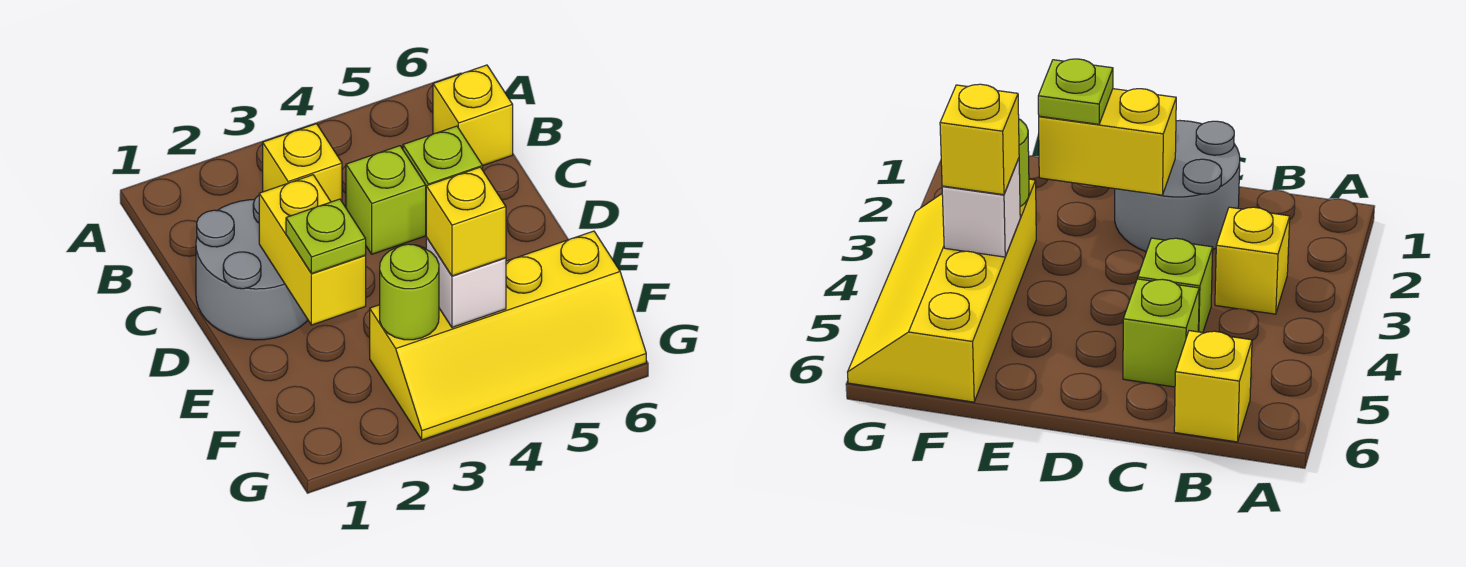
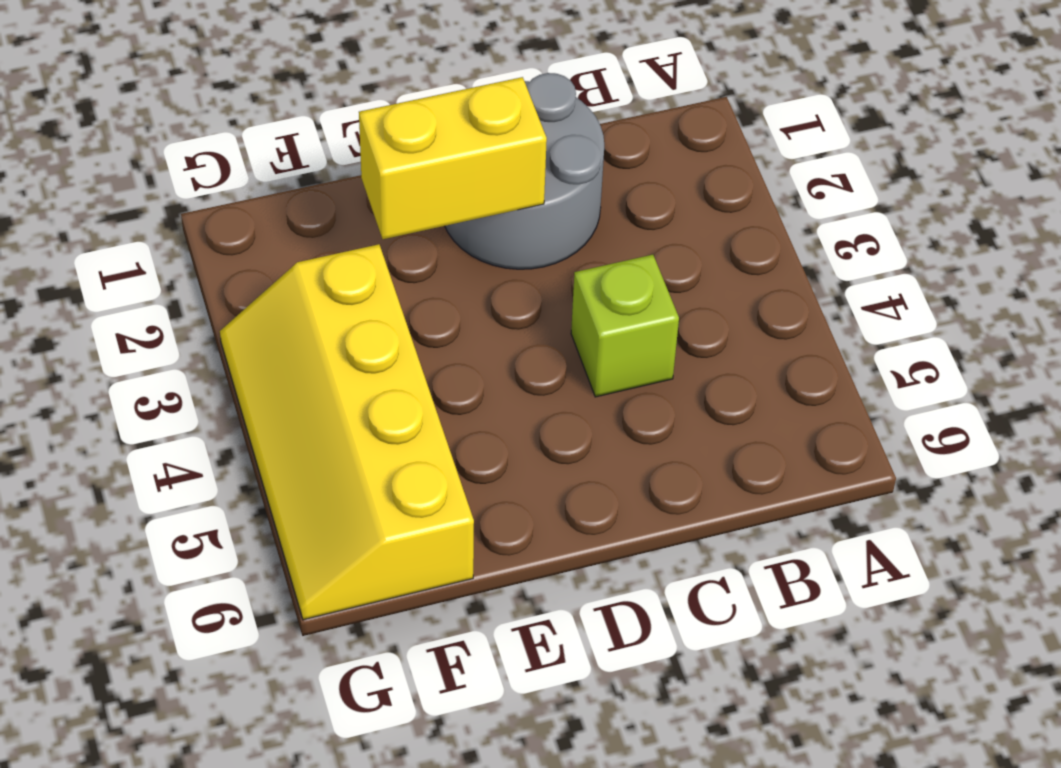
none -> yellow 1x1 brick [263,124,342,202]
none -> yellow 1x1 brick [433,65,513,165]

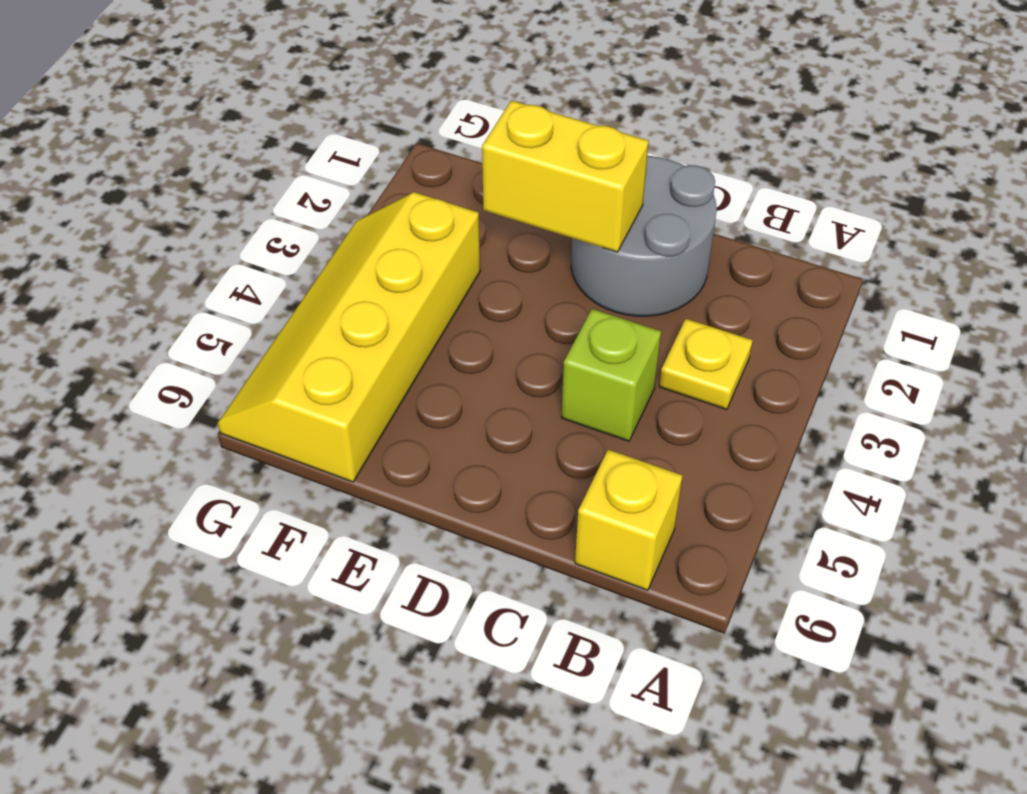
yellow 1x1 plate [659,319,753,410] -> yellow 1x1 brick [263,124,342,202]
none -> lime 1x1 brick [403,126,483,186]
none -> lime 1x1 round brick [380,244,439,340]

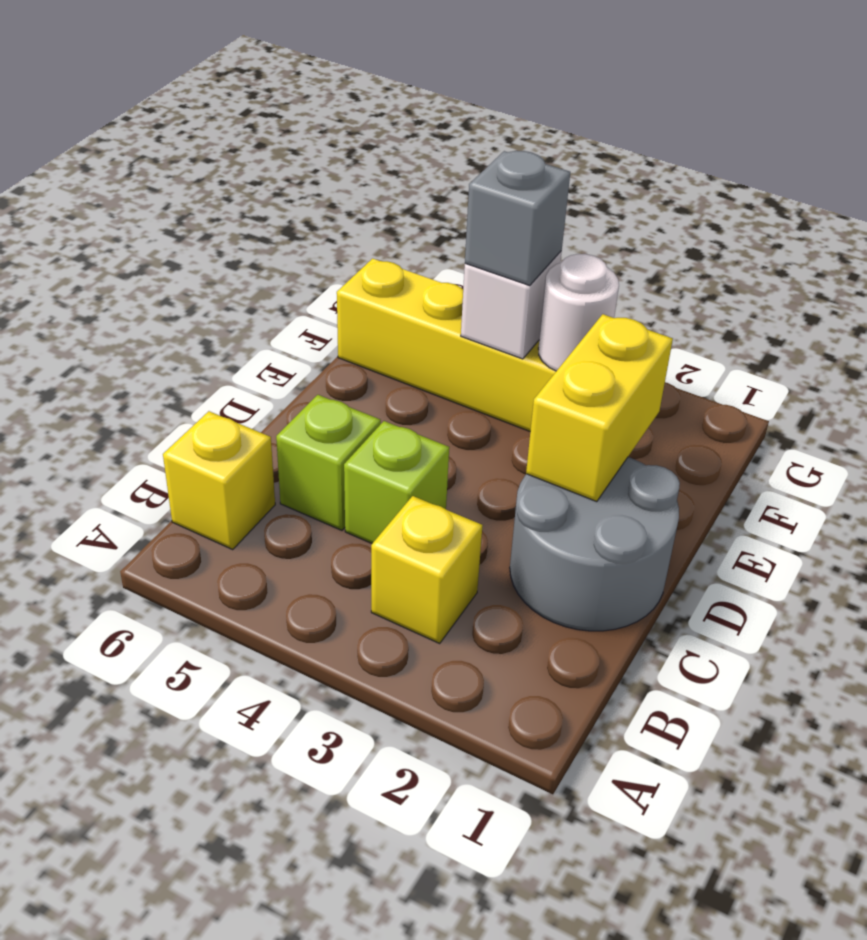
white 1x1 round brick [538,254,619,371] -> lime 1x1 round brick [380,244,439,340]
grey 1x1 brick [465,151,570,286] -> yellow 1x1 brick [426,167,506,276]
none -> lime 1x1 plate [286,199,366,274]

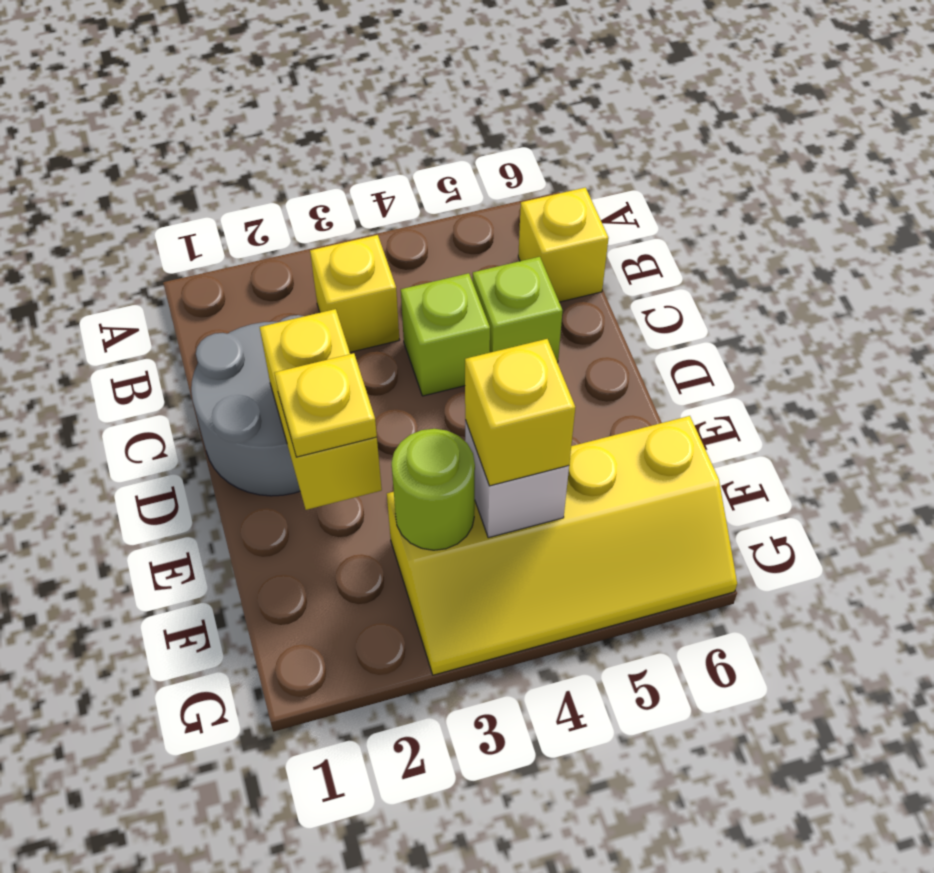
yellow 1x1 plate [274,353,377,457] -> lime 1x1 plate [286,199,366,274]

